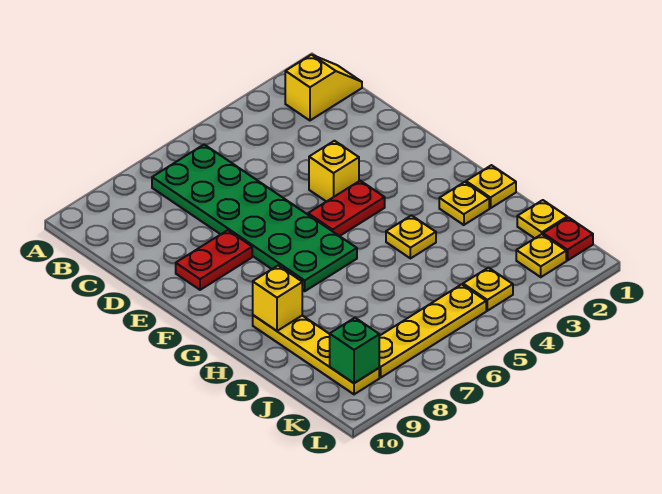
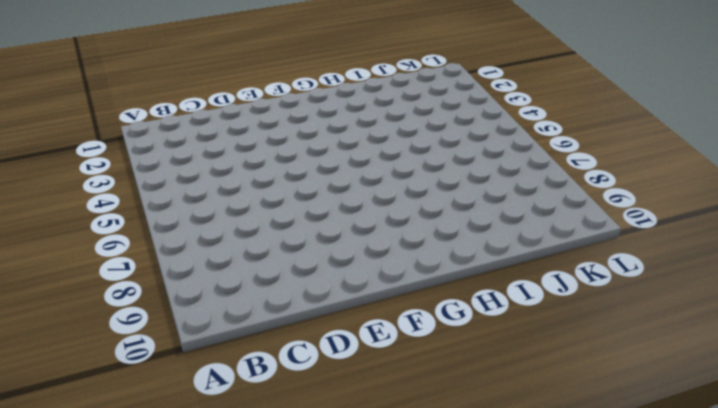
none -> yellow 1x2 slope [285,55,362,120]
none -> green 2x6 plate [152,144,357,291]
none -> yellow 1x1 brick [309,141,359,202]

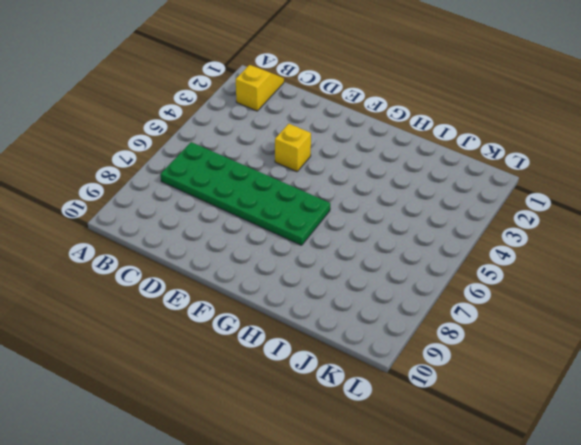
none -> red 1x2 plate [176,230,252,290]
none -> red 1x2 plate [308,181,385,236]
none -> yellow 1x1 plate [466,165,516,208]

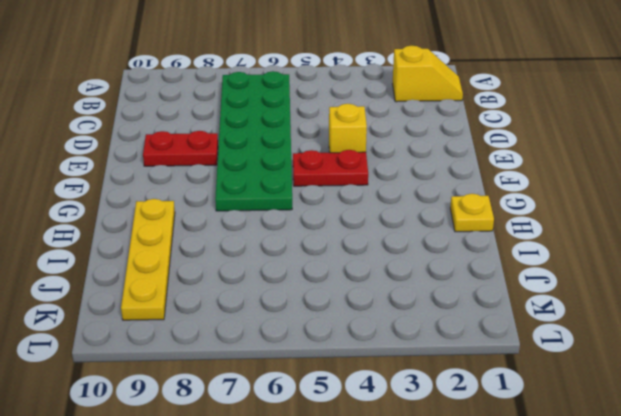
none -> yellow 1x1 plate [439,182,489,225]
none -> yellow 1x1 plate [386,215,436,258]
none -> yellow 1x1 plate [517,200,567,238]

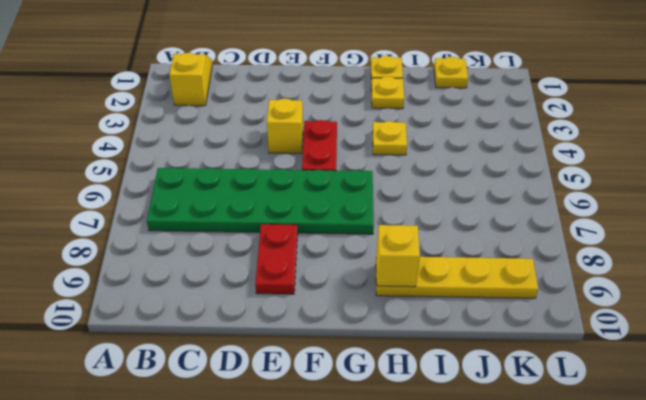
none -> red 1x1 plate [543,217,593,260]
none -> yellow 1x1 plate [516,234,566,277]
none -> yellow 1x1 plate [463,268,513,311]

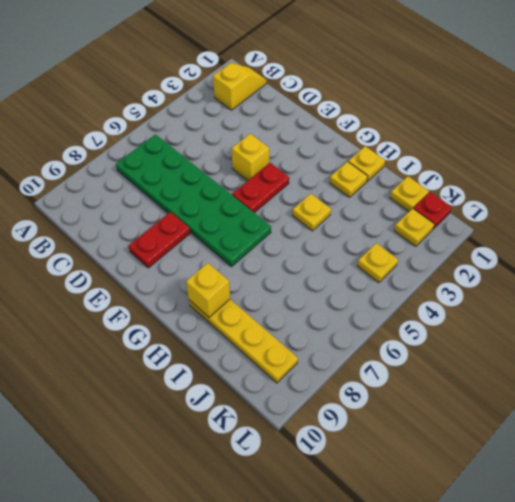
none -> yellow 1x4 plate [379,284,486,377]
none -> green 1x1 brick [330,318,379,383]

